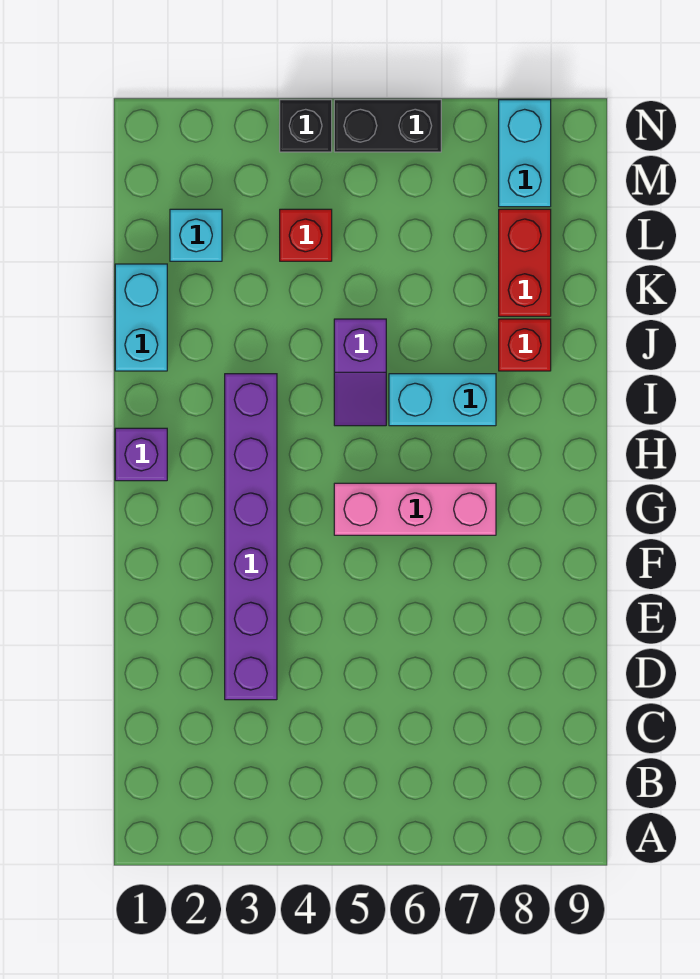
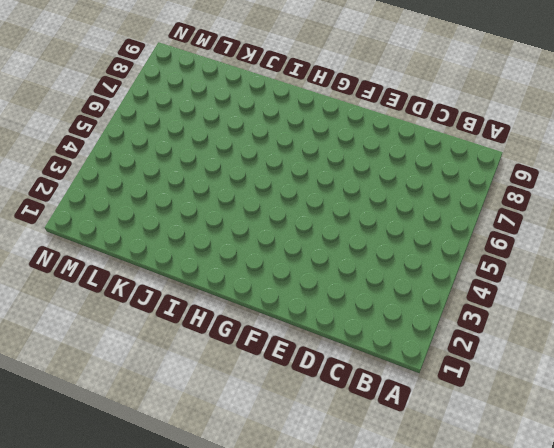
none -> purple 1x6 brick [225,374,277,700]
none -> pink 1x3 brick [334,483,496,535]
none -> purple 1x1 brick [115,428,167,481]

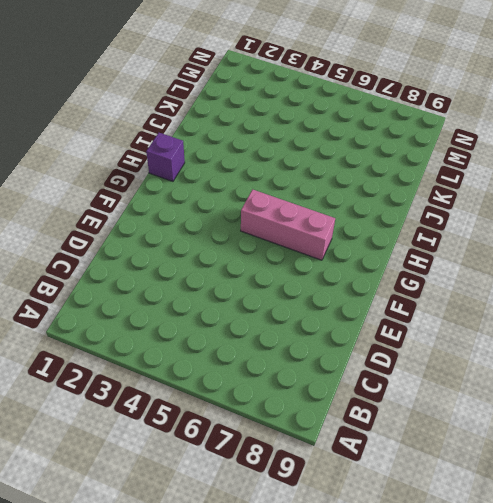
none -> purple 1x6 brick [225,374,277,700]
none -> purple 1x2 slope [334,319,386,426]
none -> cyan 1x2 brick [389,374,496,426]

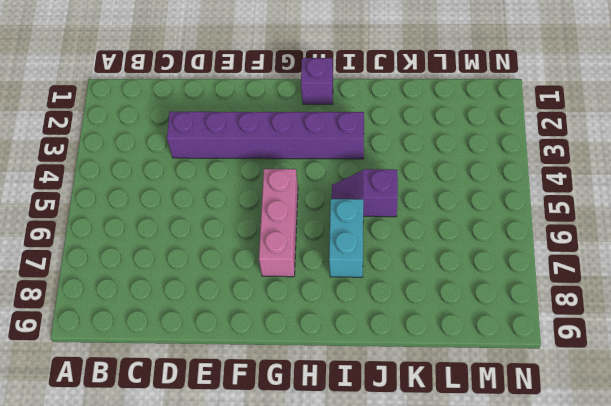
none -> cyan 1x2 brick [115,264,167,371]
none -> red 1x1 brick [499,319,551,371]
none -> red 1x2 brick [499,209,551,316]

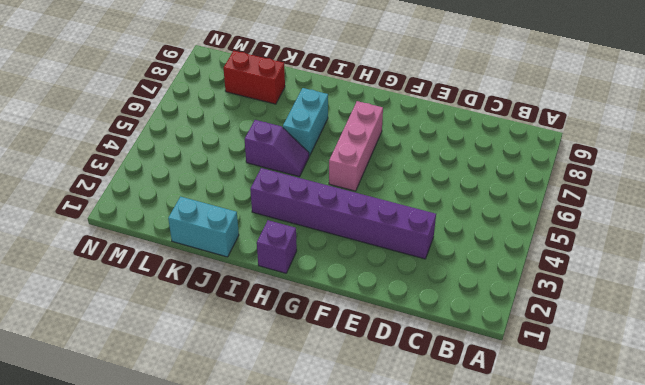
none -> red 1x1 brick [499,319,551,371]
none -> cyan 1x1 brick [170,209,222,261]
none -> red 1x1 brick [280,209,332,261]

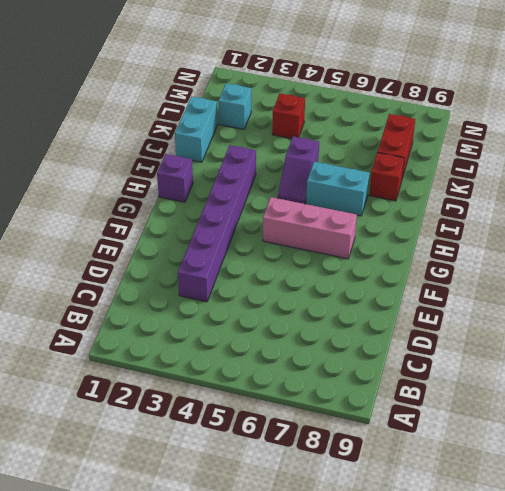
none -> cyan 1x2 brick [499,100,551,207]
none -> black 1x1 brick [280,100,332,152]
none -> black 1x2 brick [334,100,441,152]

